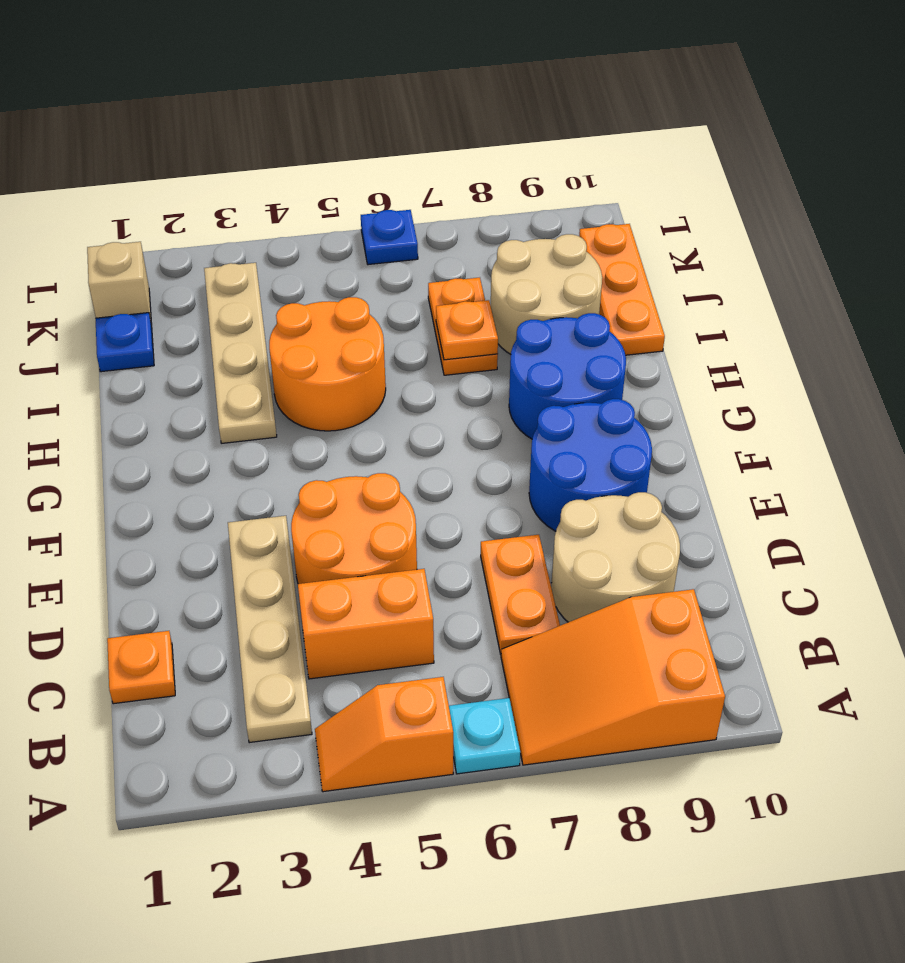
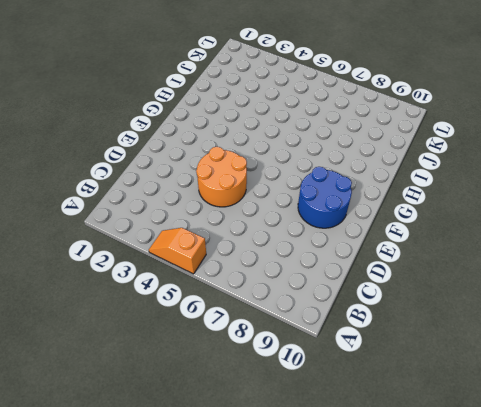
none -> cyan 1x1 plate [449,698,520,774]
none -> orange 2x3 slope [501,589,725,765]
none -> tan 1x4 plate [228,516,312,743]

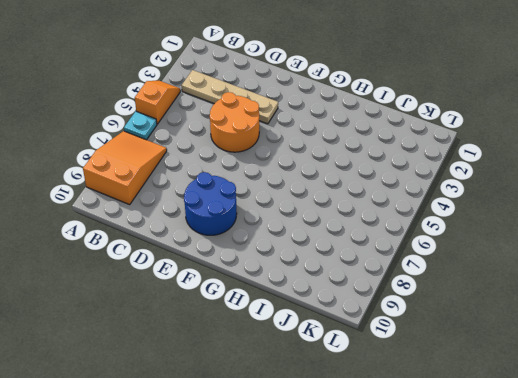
none -> orange 1x1 plate [107,631,175,704]
none -> orange 1x2 brick [298,569,434,679]
none -> orange 1x2 plate [481,535,560,654]

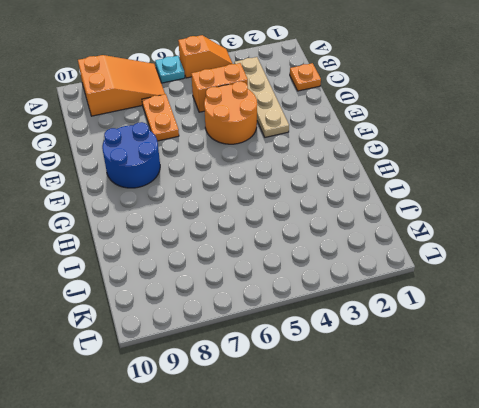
none -> tan 2x2 round brick [551,492,680,622]
none -> blue 2x2 round brick [509,313,626,439]
none -> tan 1x4 plate [204,263,277,443]

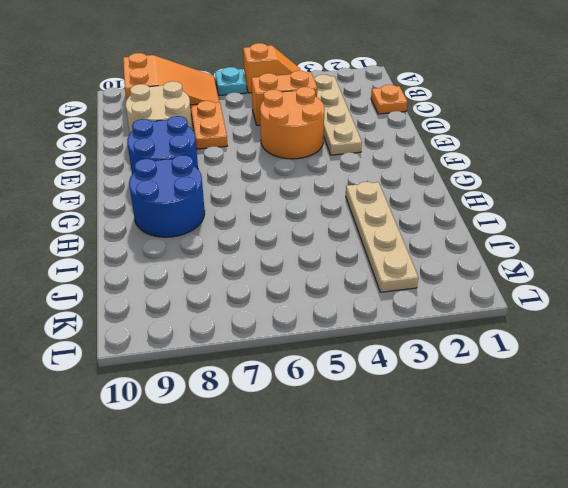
none -> orange 2x2 round brick [269,297,386,431]
none -> orange 1x2 plate [428,278,498,375]
none -> tan 2x2 round brick [491,234,602,354]

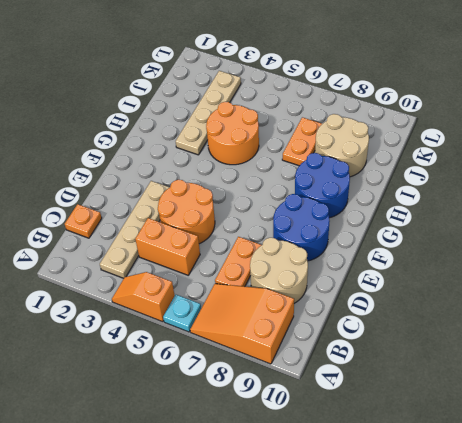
none -> orange 1x3 plate [579,224,665,355]
none -> blue 1x1 plate [96,313,154,372]
none -> tan 1x1 brick [87,242,152,326]

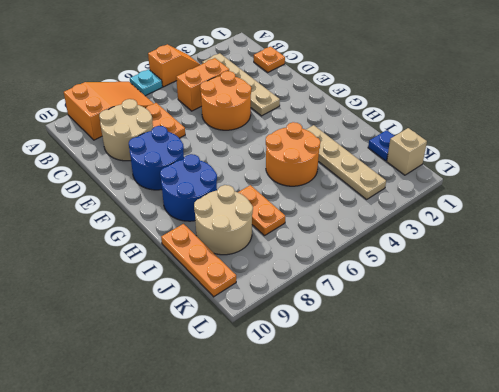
none -> blue 1x1 plate [361,210,418,265]
none -> orange 1x1 plate [436,300,498,360]

